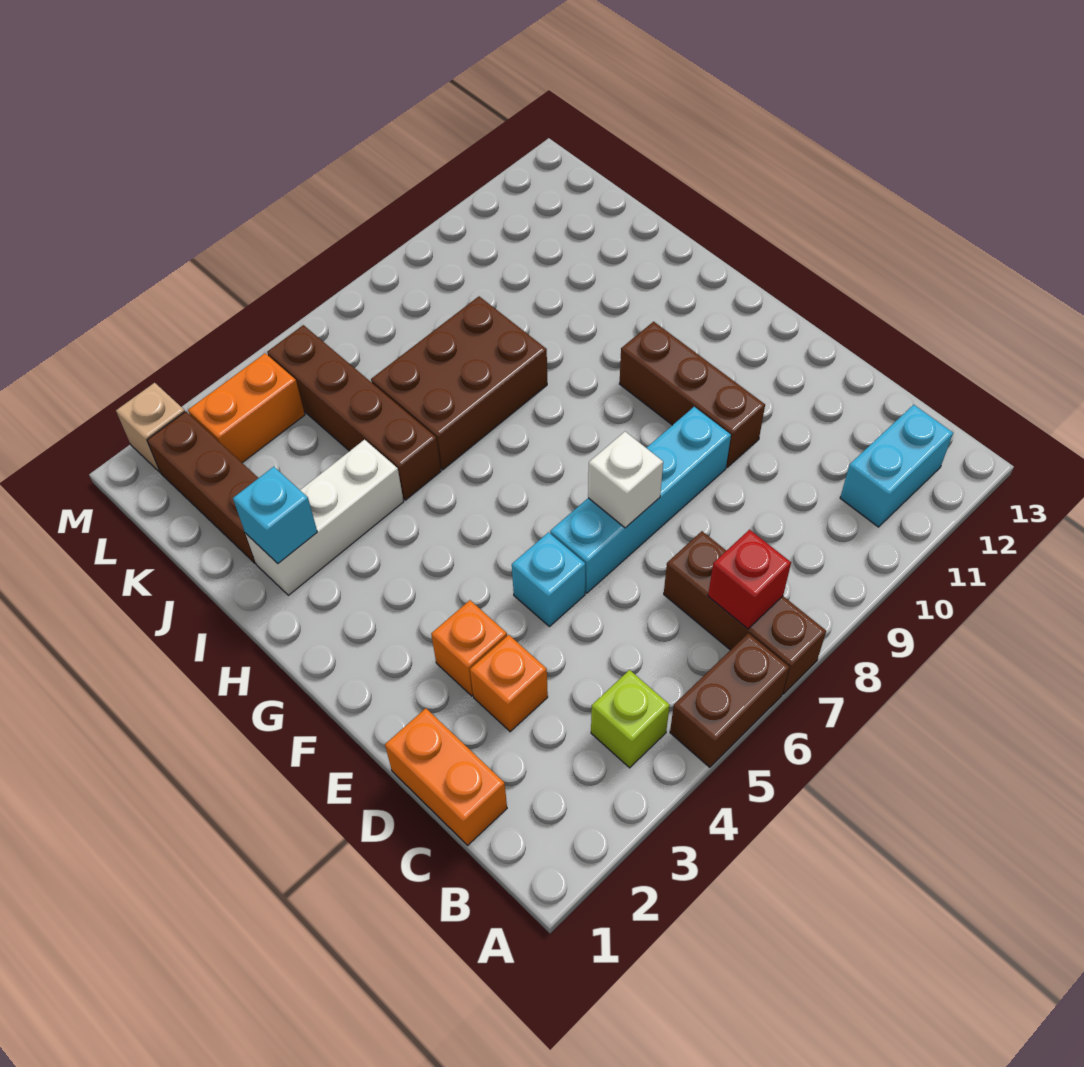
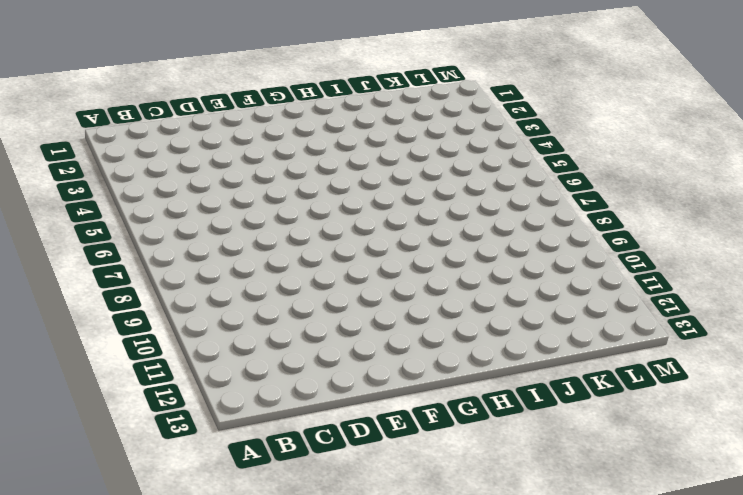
none -> brown 1x2 brick [670,633,790,767]
none -> brown 1x3 brick [664,531,826,694]
none -> lime 1x1 brick [591,670,670,768]

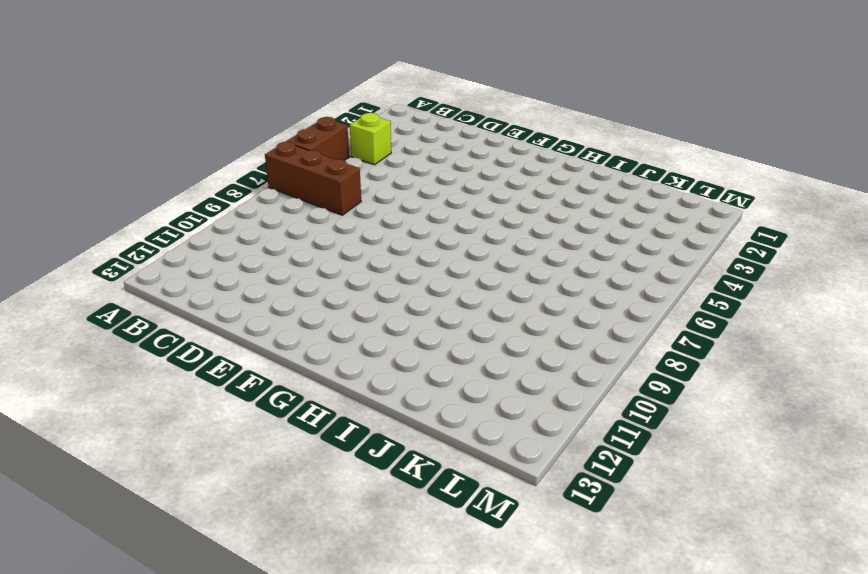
none -> cyan 1x2 brick [840,405,953,527]
none -> orange 1x2 brick [385,708,507,845]
none -> orange 1x1 brick [470,635,548,732]

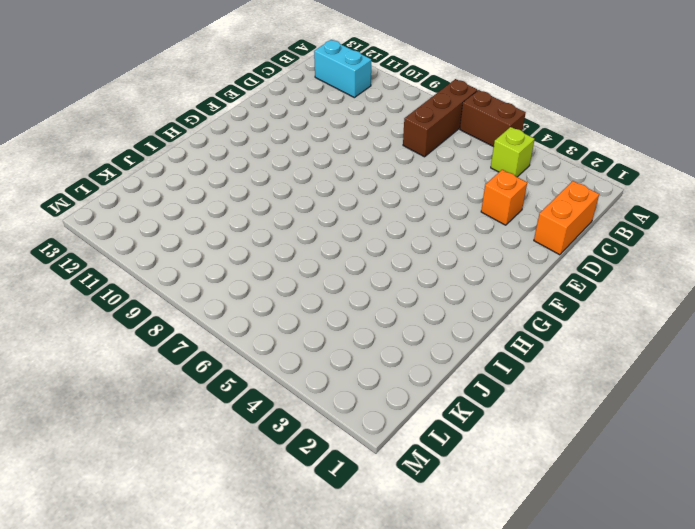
none -> orange 1x1 brick [431,600,507,696]
none -> cyan 1x1 brick [512,532,585,627]
none -> cyan 1x4 brick [550,407,731,593]

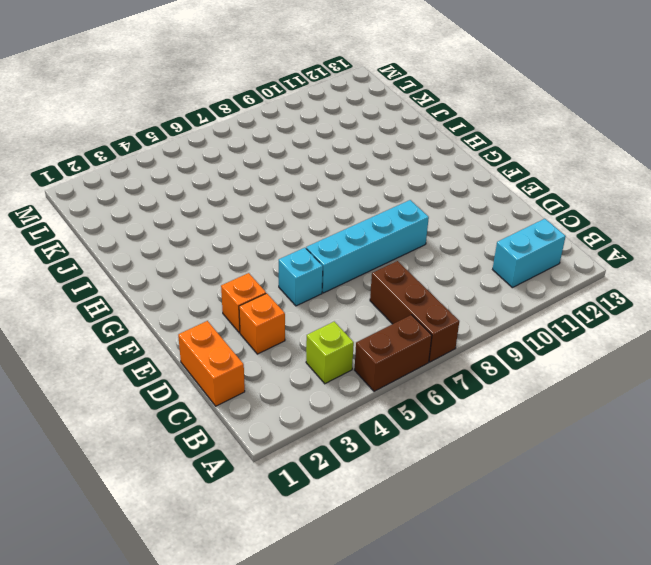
none -> brown 1x3 brick [620,322,765,467]
none -> white 1x3 brick [245,440,404,595]
none -> brown 1x4 brick [267,325,441,500]

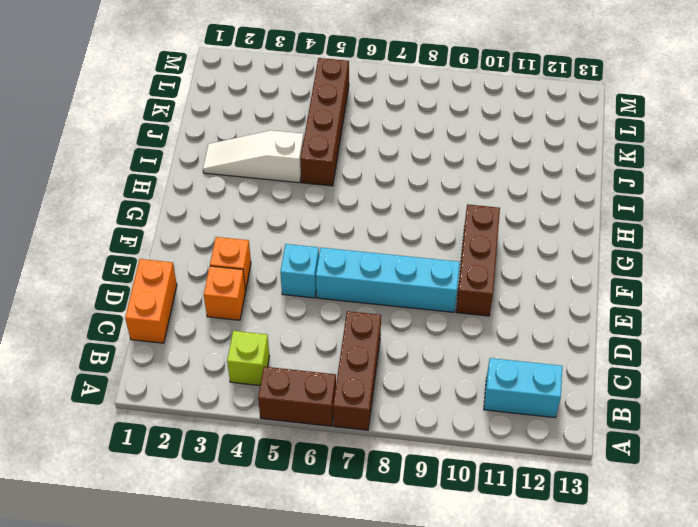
white 1x3 slope [203,130,304,183] -> white 1x3 brick [245,440,404,595]
none -> brown 2x3 brick [371,296,547,470]
none -> brown 1x3 brick [147,412,258,563]
none -> orange 1x2 brick [188,353,305,463]

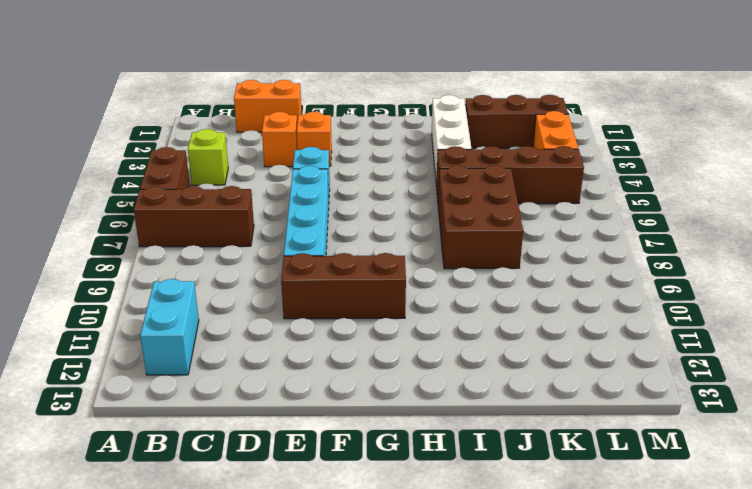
none -> tan 1x1 brick [116,383,185,472]
none -> red 1x1 brick [708,530,791,629]
none -> white 1x1 brick [588,432,663,528]

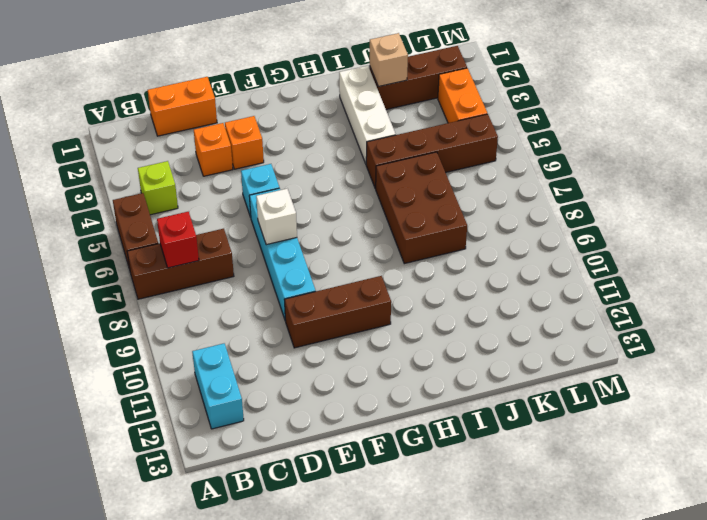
tan 1x1 brick [370,33,408,87] -> tan 1x1 brick moved to [116,383,185,472]
none -> cyan 1x1 brick [233,467,317,563]

